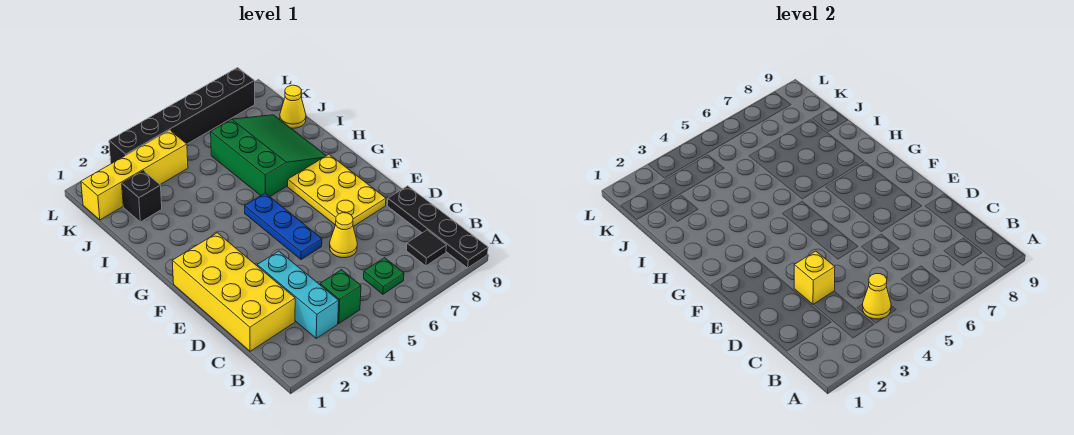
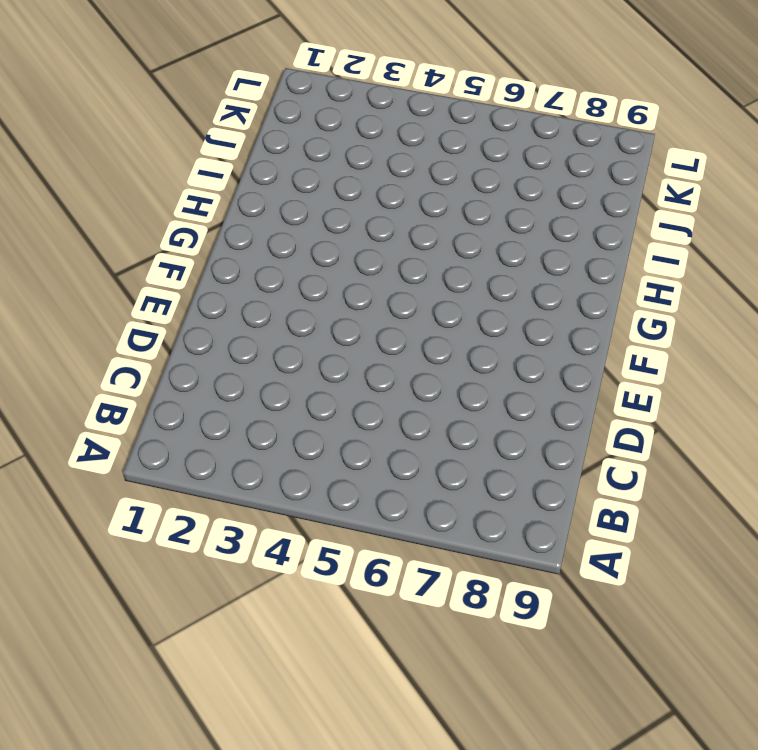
none -> black 1x4 plate [388,186,488,268]
none -> cyan 1x3 brick [257,251,339,338]
none -> green 1x1 brick [320,270,361,323]

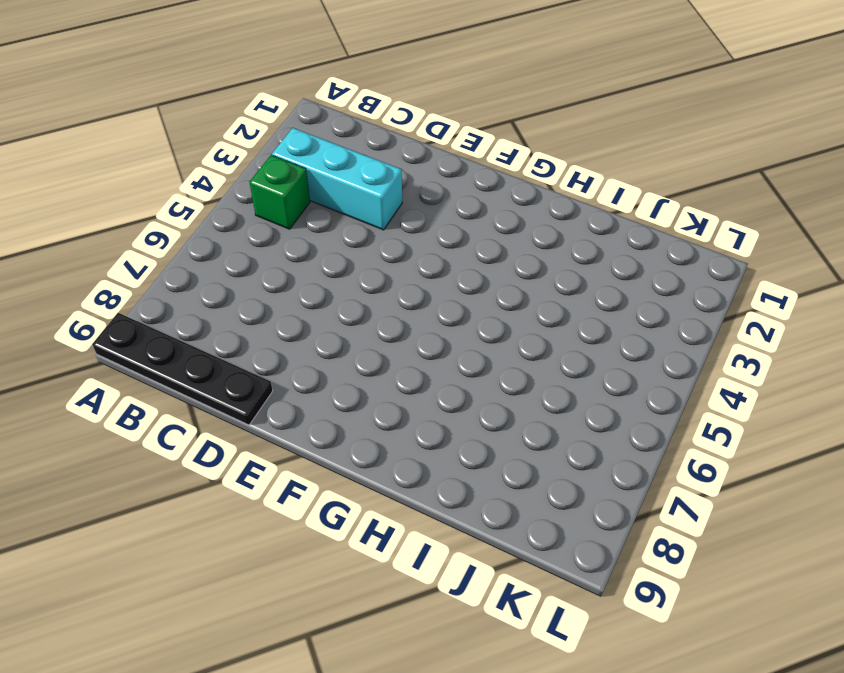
none -> green 1x1 plate [364,258,404,294]
none -> black 1x1 tile [406,230,447,266]
none -> yellow 2x4 brick [172,233,295,351]

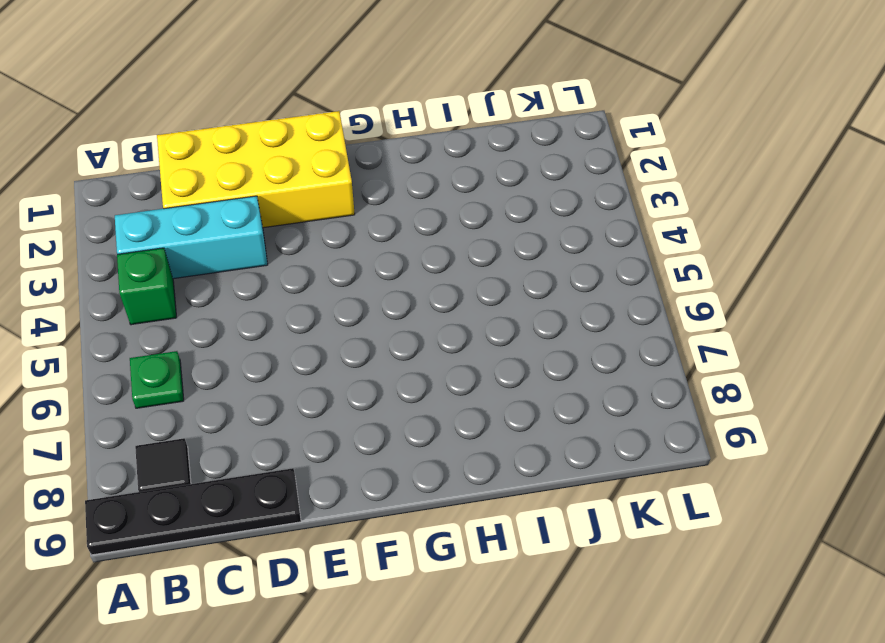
none -> yellow 1x1 cone [330,213,357,258]
none -> blue 1x3 plate [245,193,322,260]
none -> yellow 2x3 plate [288,154,386,226]

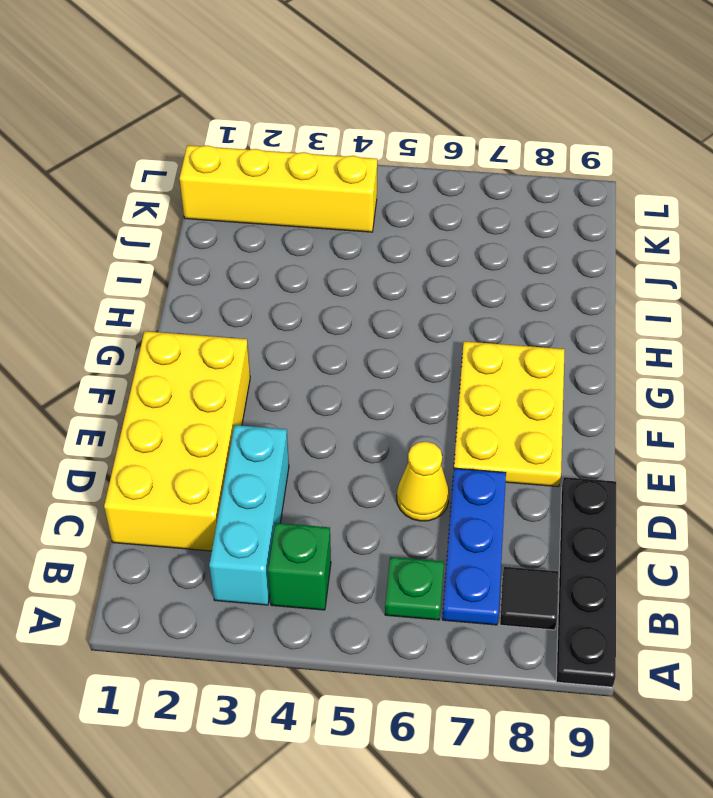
blue 1x3 plate [442,468,506,625] -> blue 1x3 plate moved to [245,193,322,260]
none -> green 3x3 slope [211,115,326,196]
none -> black 1x1 brick [122,171,162,222]
none -> yellow 1x1 cone [280,85,306,128]

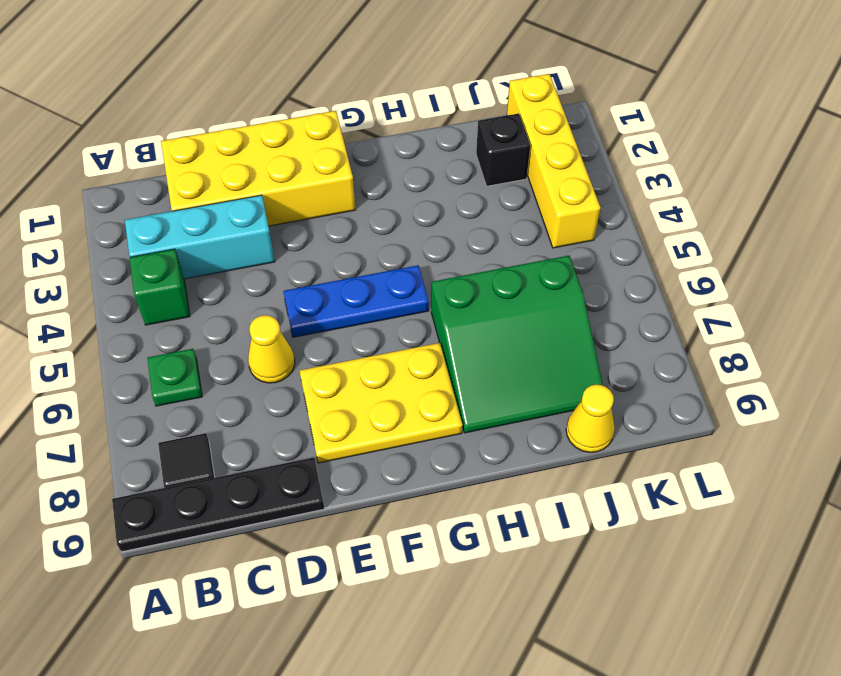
none -> black 1x6 brick [109,68,255,164]
none -> yellow 1x1 cone [862,274,891,319]
none -> yellow 1x1 brick [794,251,835,304]

